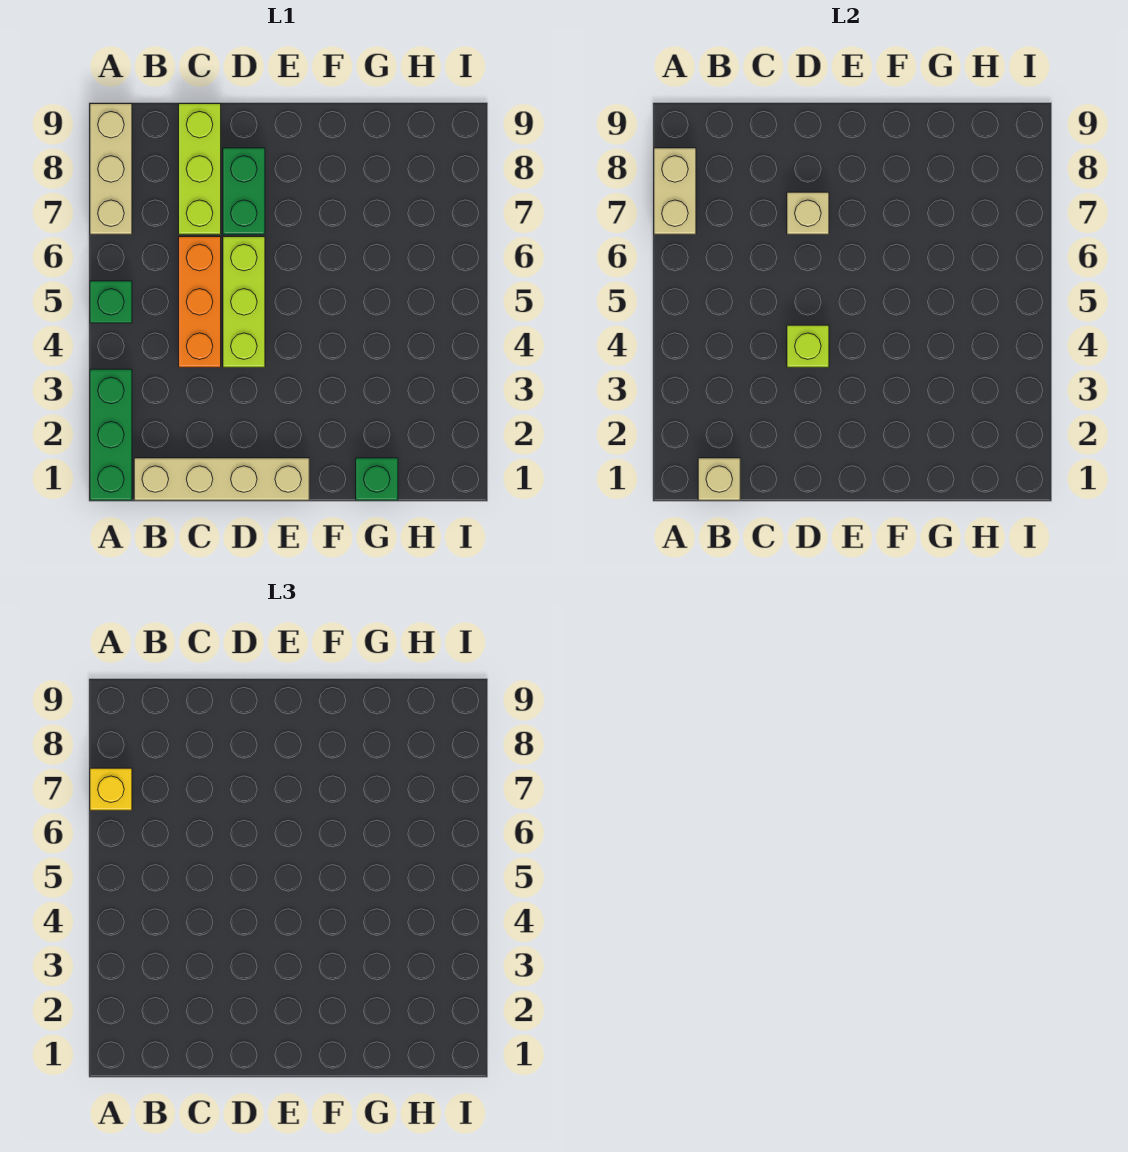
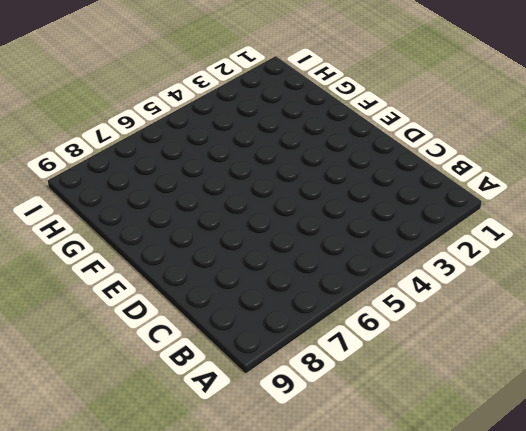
none -> green 1x3 brick [90,369,132,500]
none -> green 1x1 brick [90,281,132,323]
none -> tan 1x3 brick [90,104,132,234]

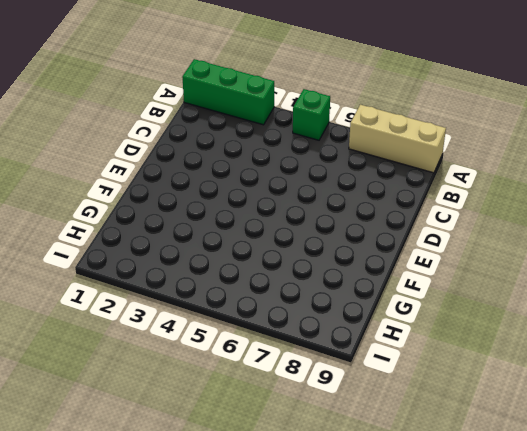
none -> tan 1x4 brick [134,458,309,500]
none -> orange 1x3 brick [179,237,221,367]
none -> lime 1x3 brick [179,104,221,234]

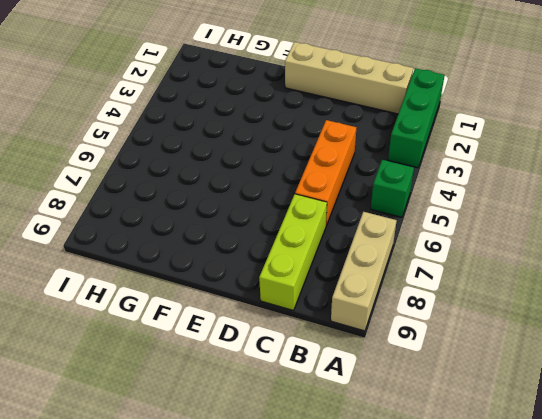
none -> lime 1x3 brick [223,237,265,367]
none -> green 1x2 brick [223,148,265,234]
none -> green 1x1 brick [356,458,398,500]

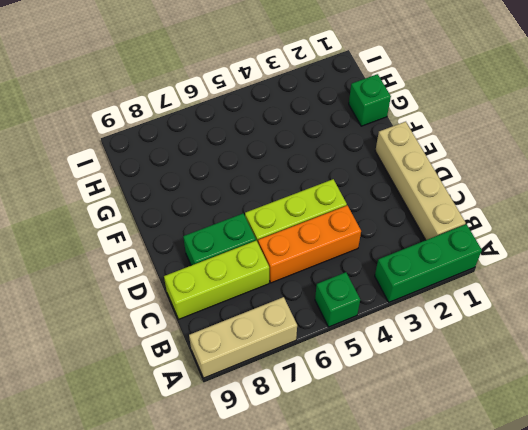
none -> tan 1x2 brick [654,148,696,234]
none -> tan 1x1 brick [698,458,740,500]
none -> lime 1x1 brick [787,325,829,367]

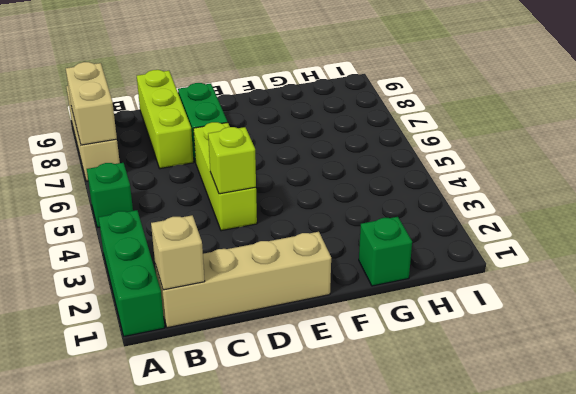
none -> orange 1x3 brick [179,237,221,367]
none -> tan 1x1 brick [787,192,829,234]
none -> yellow 1x1 brick [90,768,132,810]

